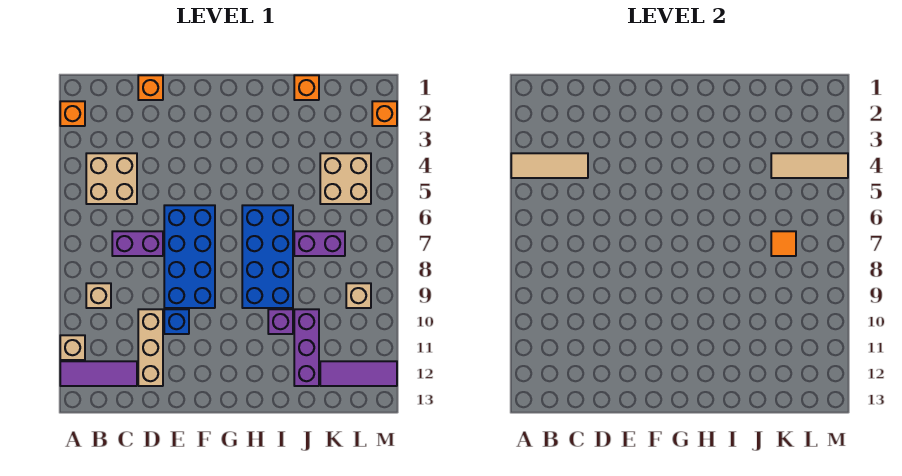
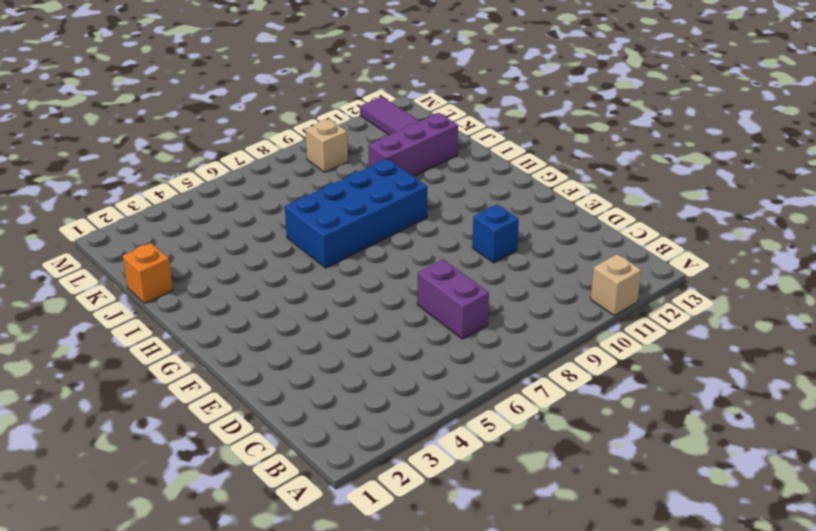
none -> orange 1x1 brick [60,101,85,126]
none -> purple 1x3 tile [60,361,137,386]
none -> tan 2x2 brick [86,153,137,204]

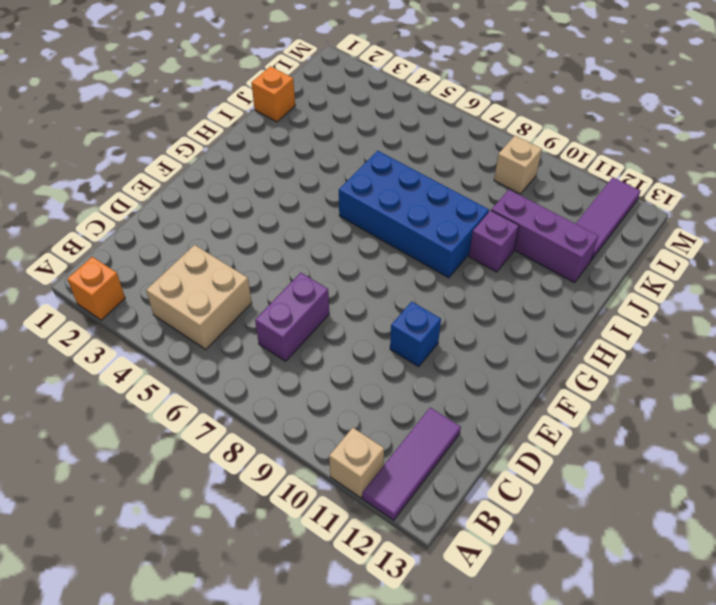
none -> tan 1x1 brick [86,283,111,308]
none -> orange 1x1 brick [138,75,163,100]
none -> tan 1x3 brick [138,309,163,386]

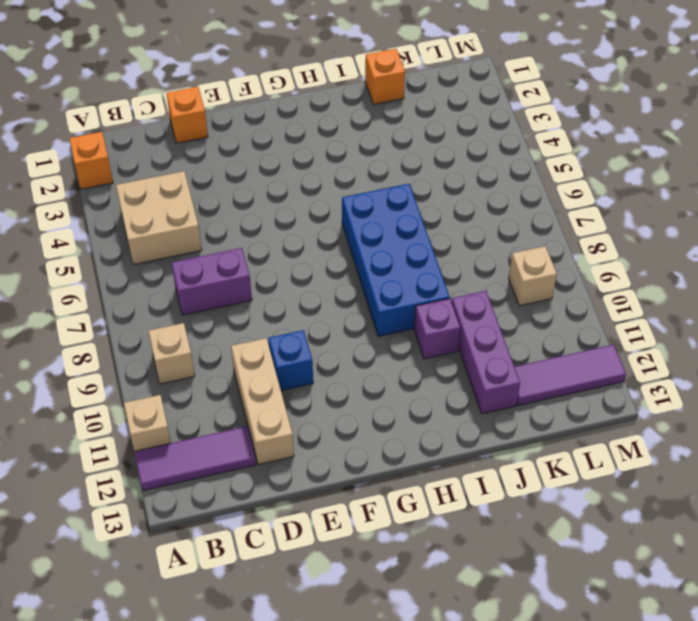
none -> blue 2x4 brick [164,205,215,308]
none -> purple 1x2 brick [294,231,345,256]
none -> tan 2x2 brick [320,153,371,204]

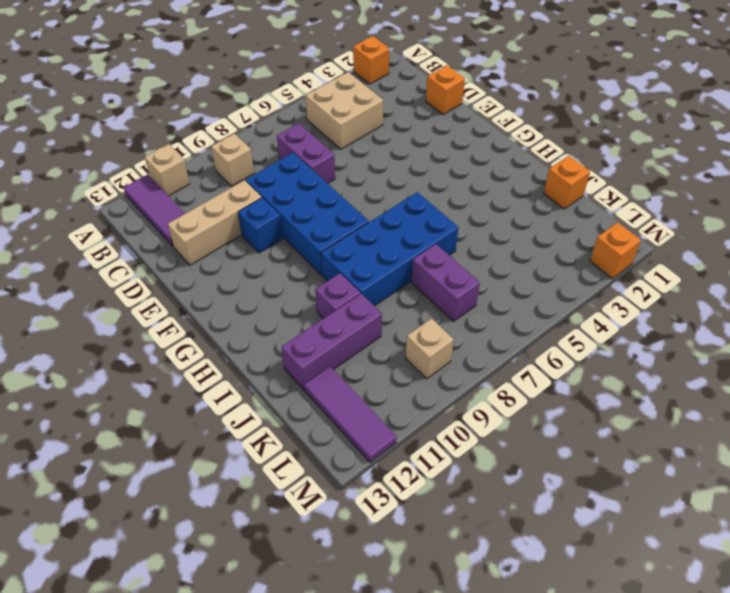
blue 2x4 brick [246,152,369,275] -> blue 2x4 brick turned to [164,205,215,308]
none -> tan 2x2 brick [320,153,371,204]
none -> tan 1x3 tile [511,153,588,178]
none -> tan 1x3 tile [771,153,848,178]

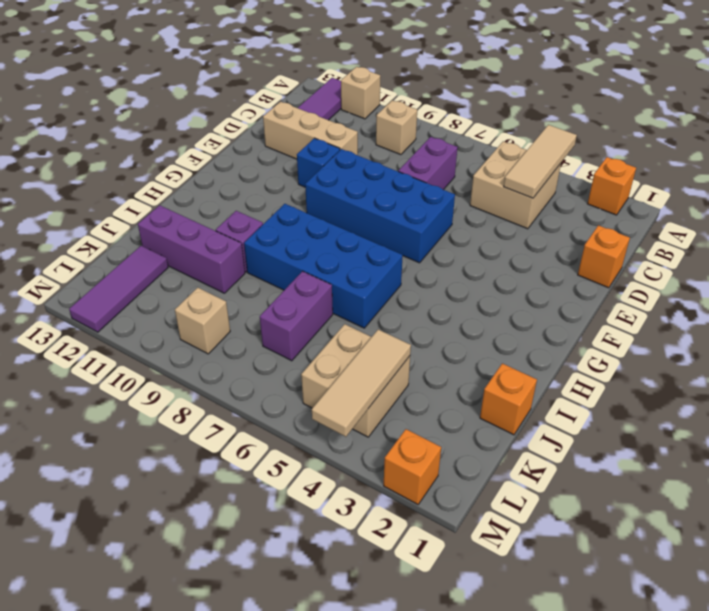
none -> orange 1x1 tile [771,231,796,256]

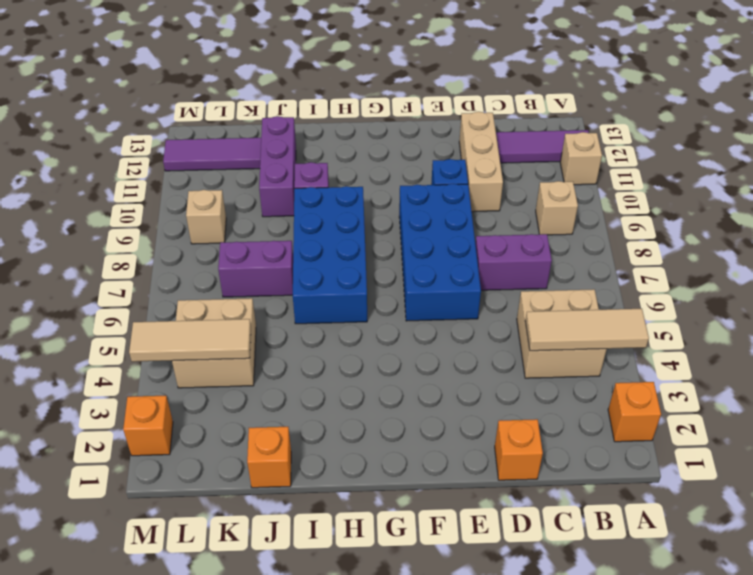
none -> orange 1x1 tile [771,231,796,256]

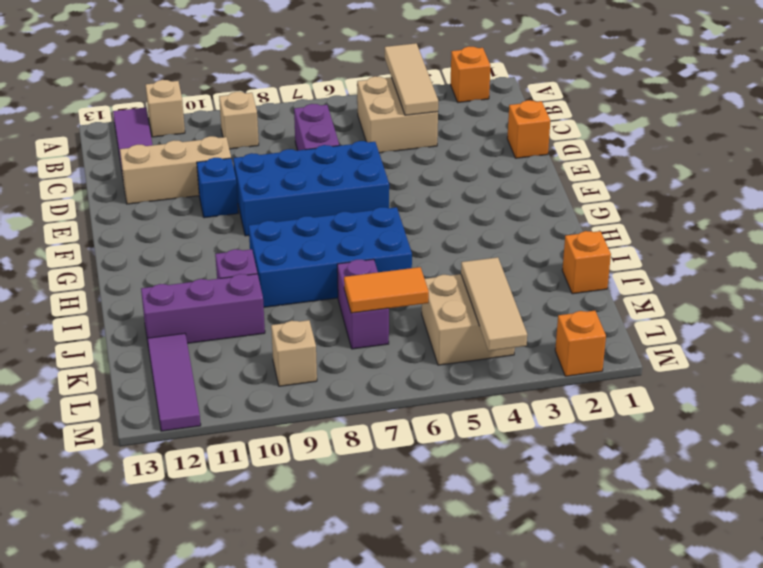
orange 1x2 tile [344,267,429,313] -> orange 1x1 tile [771,231,796,256]

